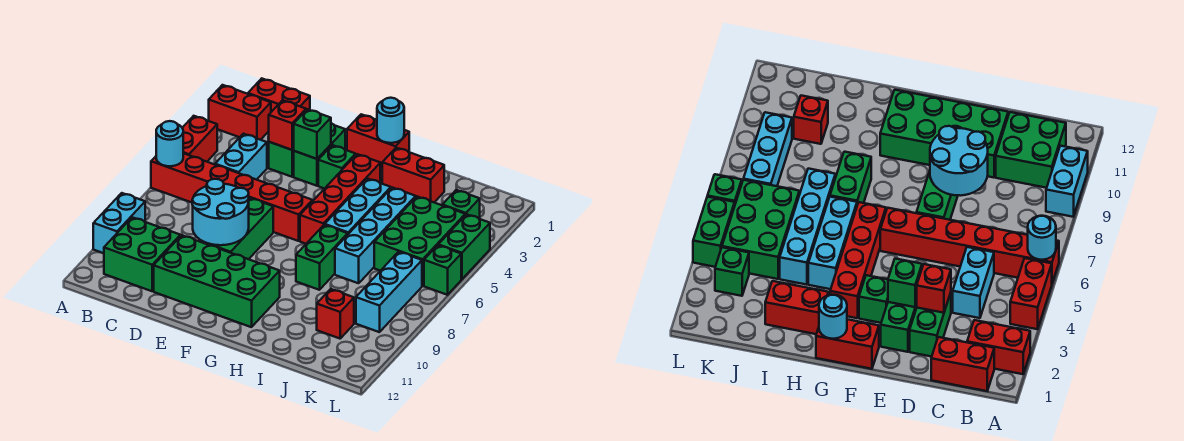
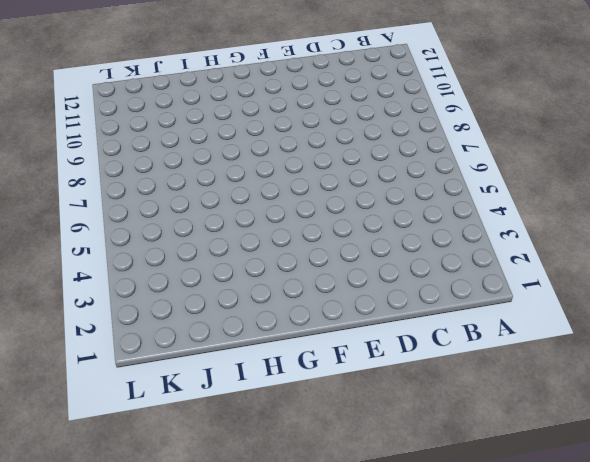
none -> red 1x2 brick [209,85,271,140]
none -> red 1x2 brick [183,116,218,162]
none -> red 1x6 brick [151,153,312,241]

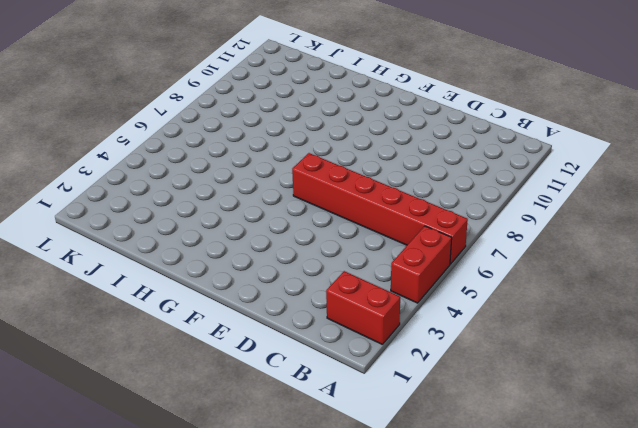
none -> cyan 1x2 brick [93,193,145,253]
none -> red 1x2 brick [248,79,310,112]
none -> green 2x2 brick [104,217,180,291]

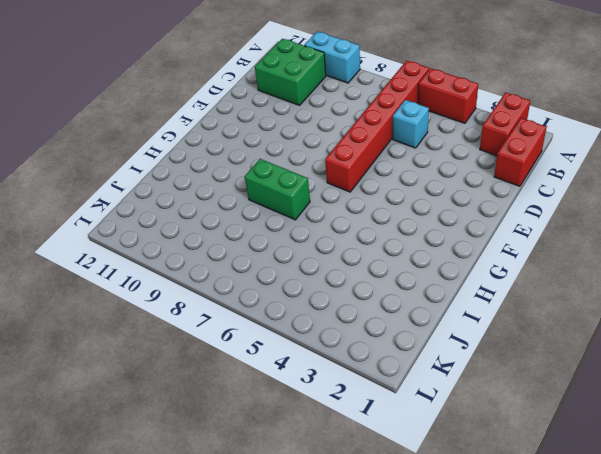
cyan 1x1 brick [393,100,429,148] -> cyan 1x2 brick [215,134,267,180]
none -> green 1x2 brick [269,142,294,177]
none -> green 2x4 brick [154,235,280,327]
none -> green 1x2 brick [294,123,345,186]

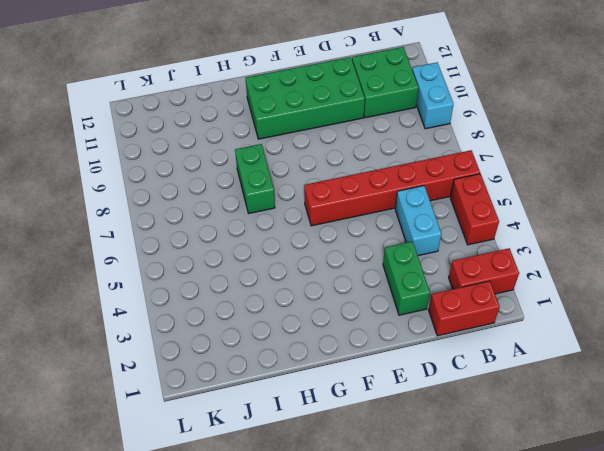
none -> green 1x2 brick [294,123,345,186]
none -> green 1x3 brick [207,198,273,259]
none -> red 1x2 brick [347,114,409,168]

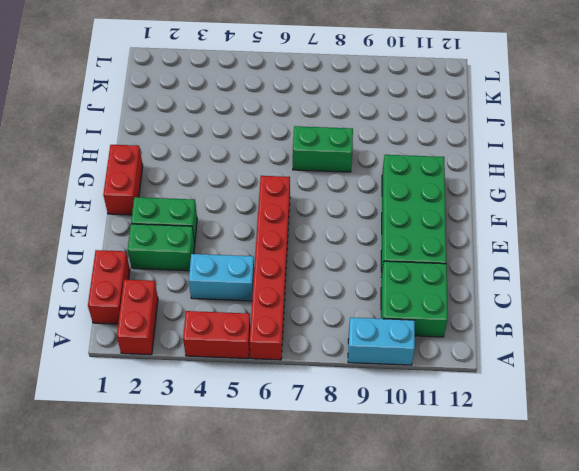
none -> green 1x3 brick [207,198,273,259]
none -> green 1x1 brick [318,145,356,189]
none -> red 1x4 brick [300,154,380,244]

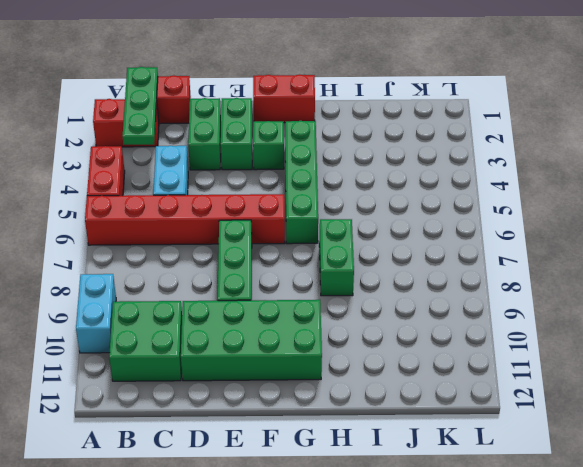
green 1x3 plate [123,67,158,145] -> none
green 1x4 brick [285,121,318,244] -> red 1x4 brick [300,154,380,244]
none -> red 1x2 brick [382,148,444,202]
none -> cyan 1x3 brick [325,178,391,234]
none -> cyan 1x4 brick [335,188,416,283]

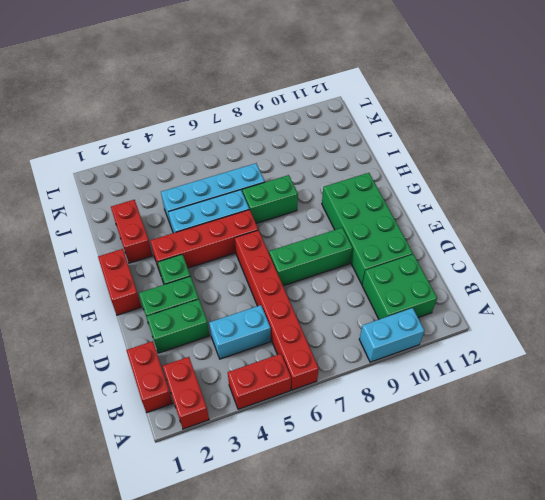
none -> green 2x3 brick [374,197,465,286]
none -> red 1x1 brick [317,289,354,339]
none -> green 1x1 brick [442,190,480,219]

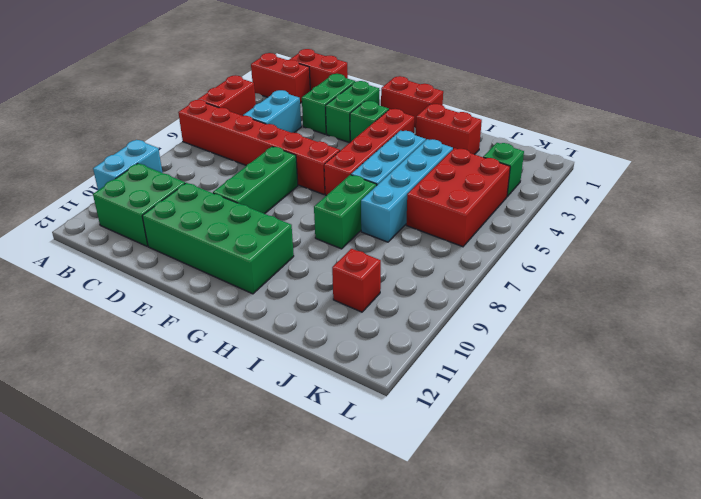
red 2x3 brick [406,148,510,247] -> green 2x3 brick [374,197,465,286]
none -> cyan 1x3 brick [356,252,422,332]
none -> green 1x2 brick [439,214,490,279]
none -> green 1x1 brick [424,245,461,295]

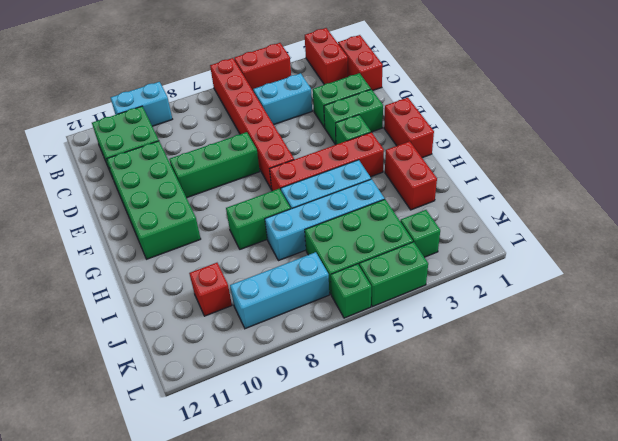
none -> cyan 1x1 round brick [156,121,183,166]
none -> red 1x1 brick [269,100,306,150]
none -> cyan 2x2 round brick [192,179,249,245]

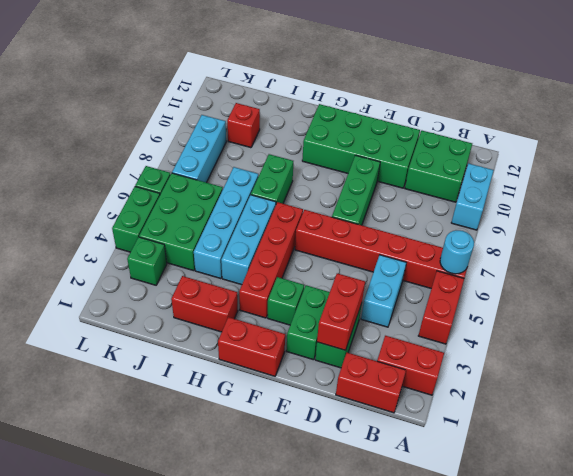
red 1x2 brick [317,273,365,350] -> red 1x1 brick [269,100,306,150]
none -> cyan 2x2 round brick [192,179,249,245]
none -> green 1x1 brick [294,109,331,159]
none -> cyan 1x1 round brick [377,98,404,143]

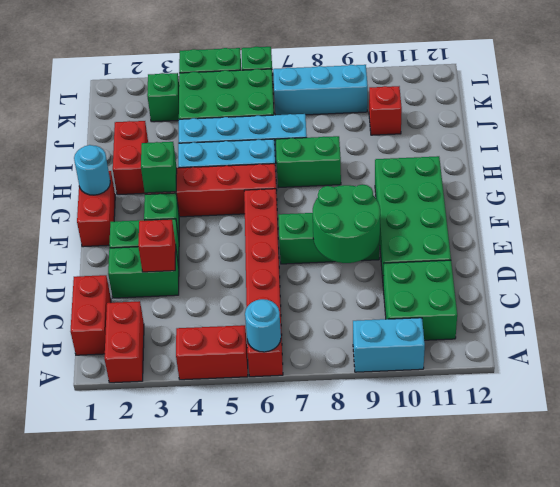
green 2x2 round brick [313,184,380,263] -> cyan 2x2 round brick [192,179,249,245]
green 1x1 brick [141,142,177,193] -> green 1x1 brick moved to [294,109,331,159]
none -> cyan 1x2 brick [215,134,267,180]

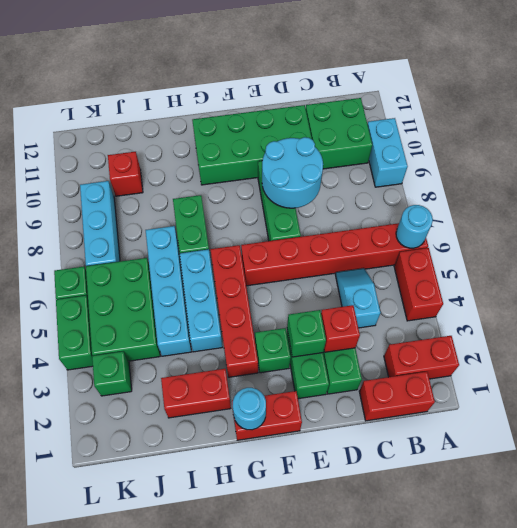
cyan 1x2 slope [335,268,381,328] -> cyan 1x2 brick [215,134,267,180]

